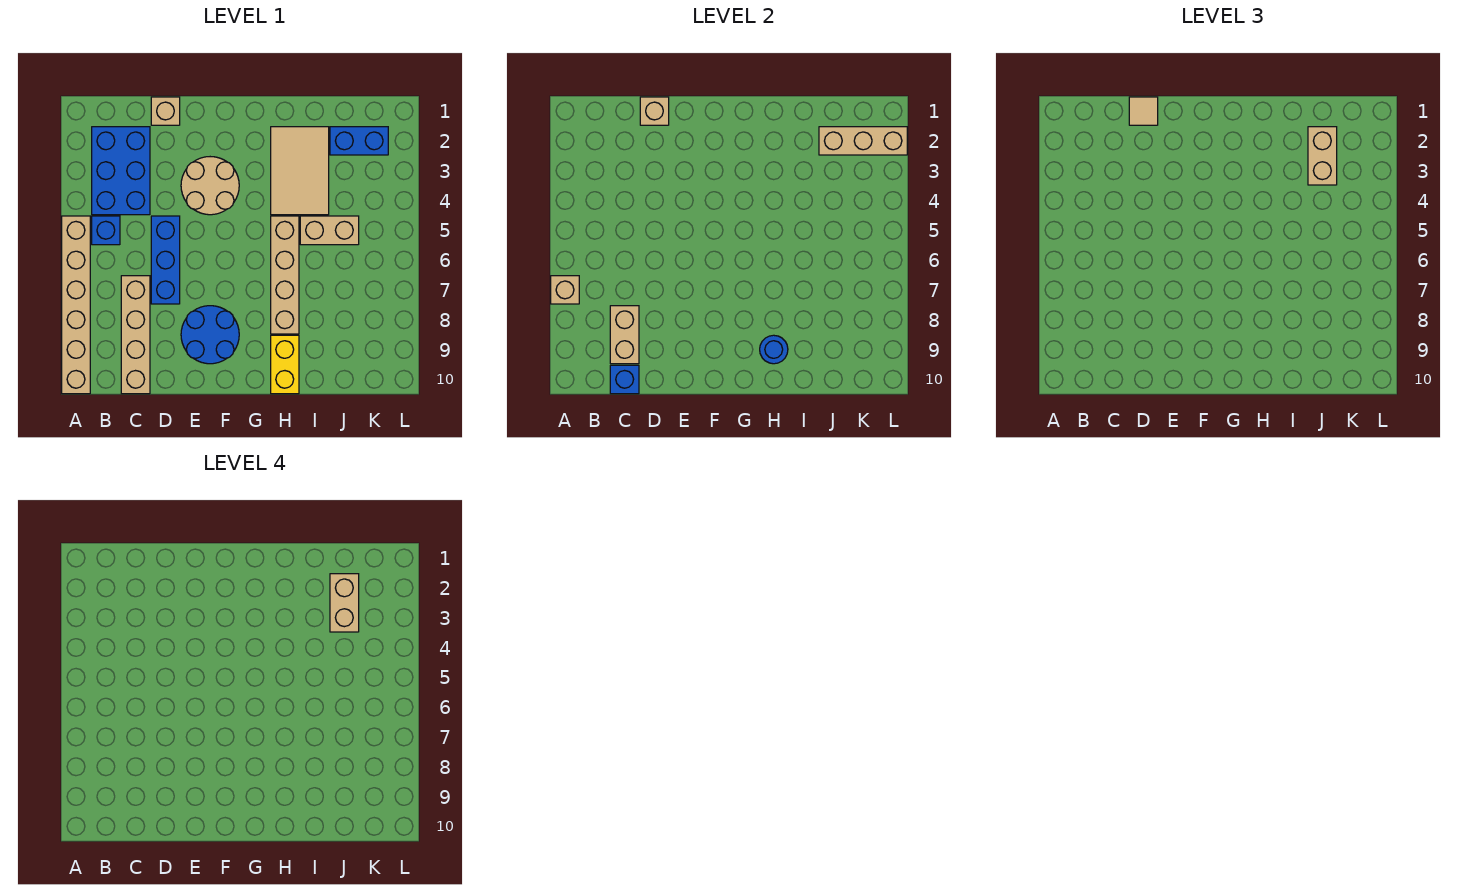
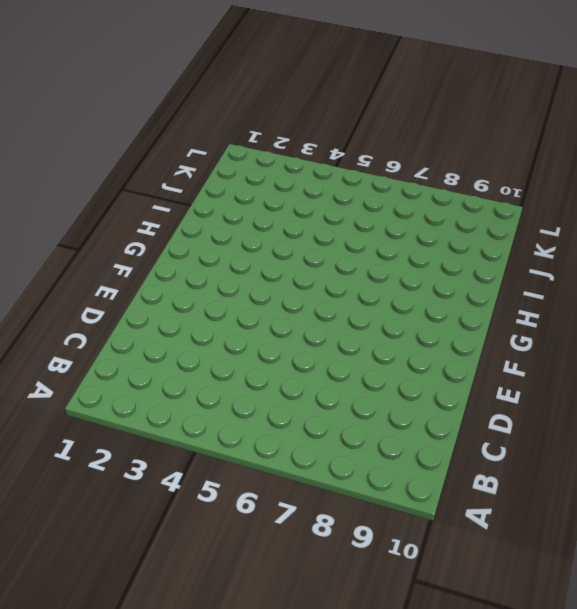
none -> tan 1x6 brick [62,216,90,394]
none -> blue 2x3 brick [92,127,150,215]
none -> blue 1x1 brick [92,216,120,245]

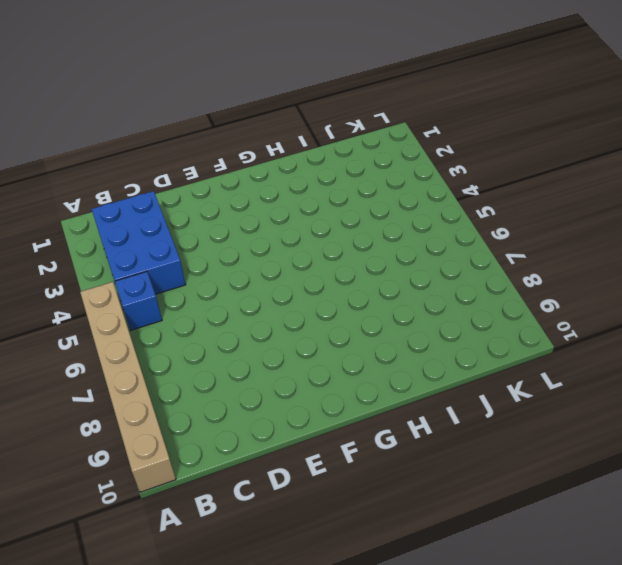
none -> tan 1x4 brick [121,276,150,394]
none -> tan 1x1 brick [151,97,180,125]
none -> blue 1x3 brick [151,216,180,304]

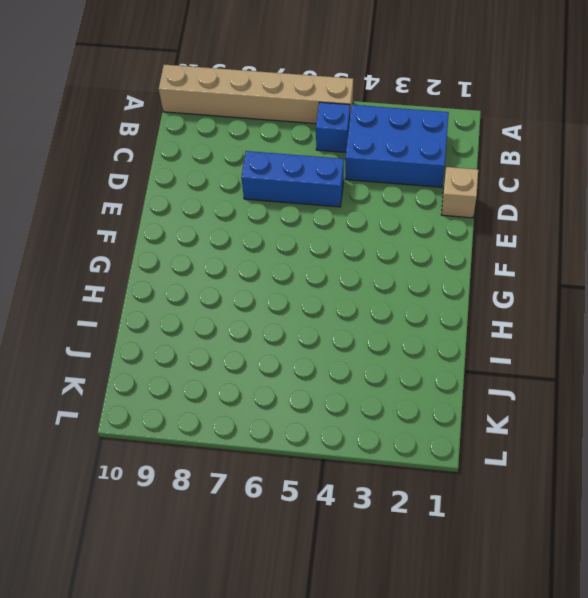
none -> tan 1x4 brick [121,276,150,394]
none -> tan 2x2 round brick [181,157,239,215]
none -> blue 2x2 round brick [181,306,239,364]

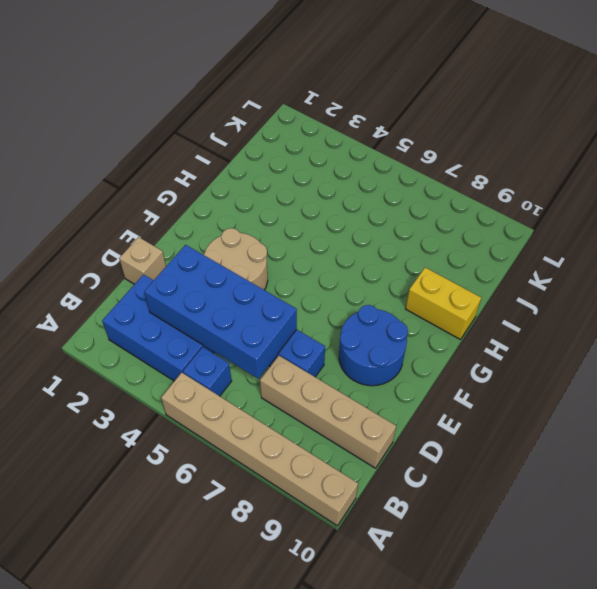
blue 2x4 brick [144,245,297,379] -> none
none -> tan 2x3 tile [271,127,329,215]
none -> tan 1x4 brick [271,216,299,334]
none -> tan 1x2 brick [300,216,359,245]

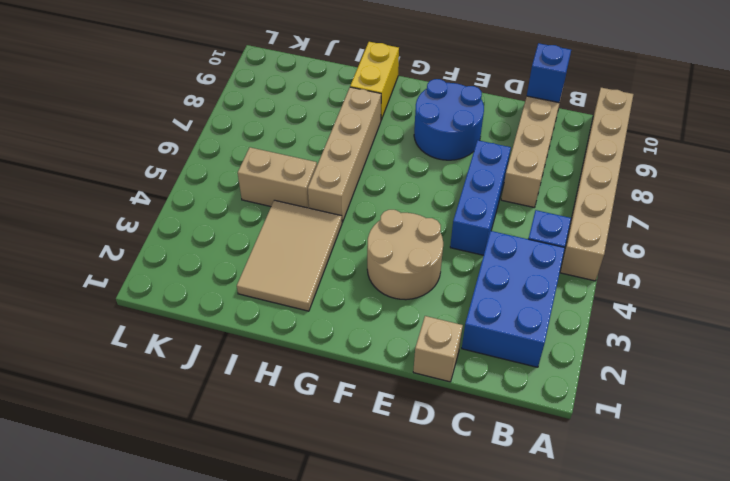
none -> blue 1x2 brick [330,127,388,155]
none -> tan 1x1 brick [551,276,579,304]
none -> tan 1x2 brick [610,306,639,364]

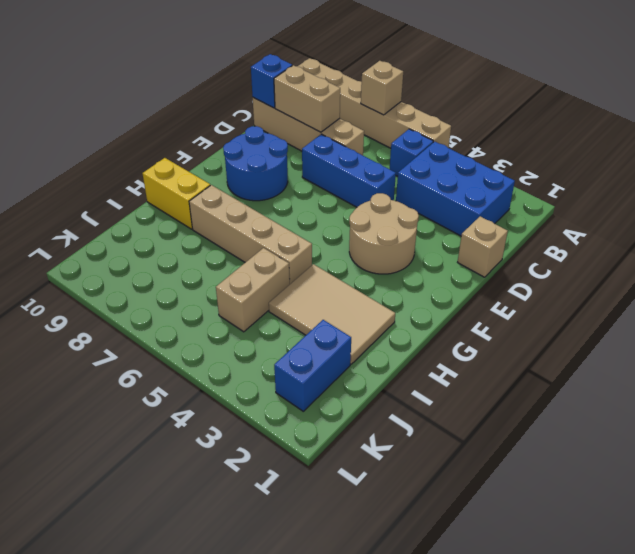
none -> tan 1x1 brick [640,97,669,125]
none -> blue 1x1 round brick [760,335,788,364]
none -> tan 1x3 brick [819,127,907,155]

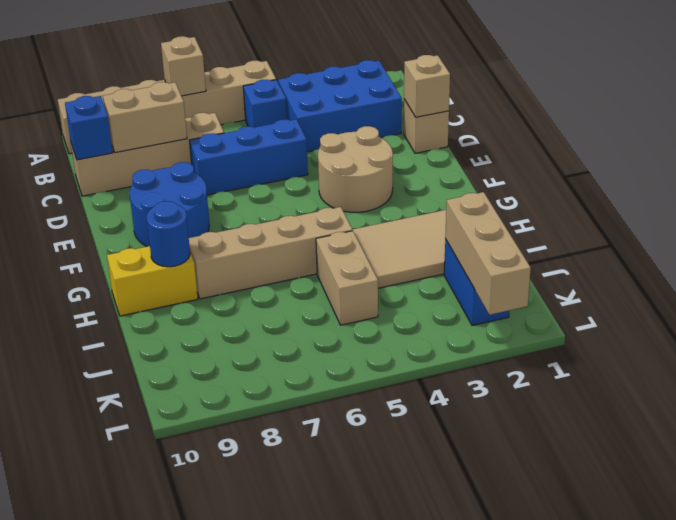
none -> tan 1x1 tile [1129,97,1158,125]
none -> tan 1x2 brick [1308,127,1337,185]
none -> tan 1x2 brick [330,574,359,632]

